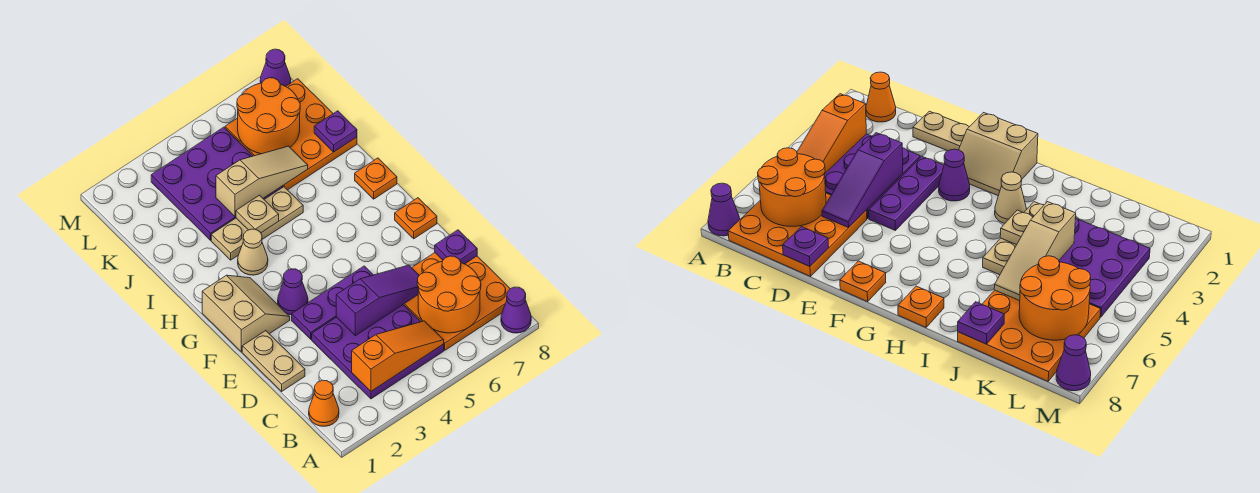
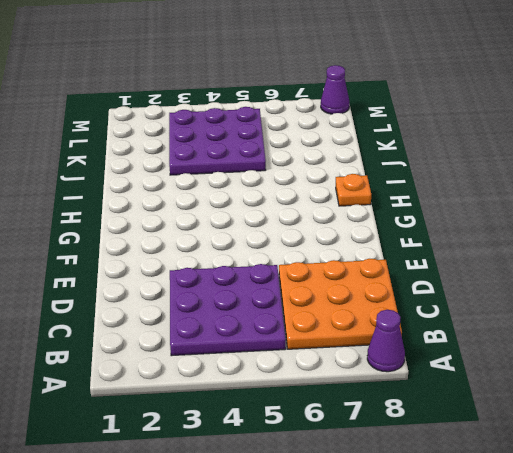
none -> orange 1x1 cone [309,380,339,426]
none -> tan 1x2 plate [242,331,305,391]
none -> purple 1x3 plate [292,266,373,339]

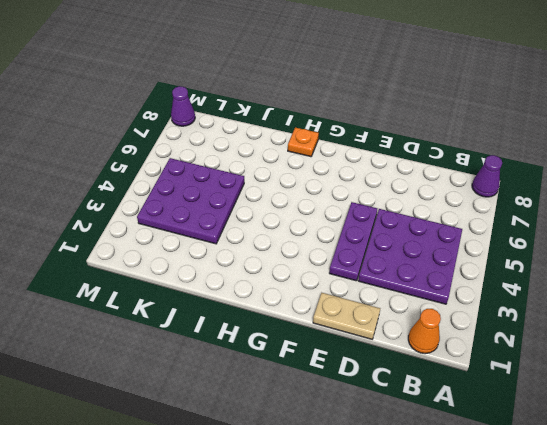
none -> orange 3x3 plate [403,253,510,350]
none -> tan 2x2 slope [202,275,290,352]
none -> purple 1x1 cone [278,269,308,315]

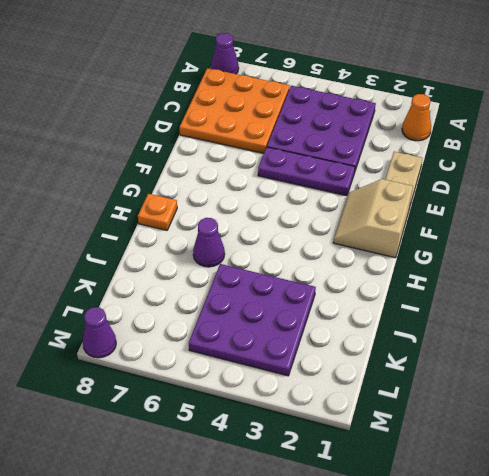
purple 1x1 cone [193,218,225,267] -> purple 1x1 cone moved to [278,269,308,315]
none -> orange 1x1 plate [395,198,437,239]
none -> tan 1x1 cone [238,229,268,275]
none -> tan 1x3 plate [211,187,303,260]

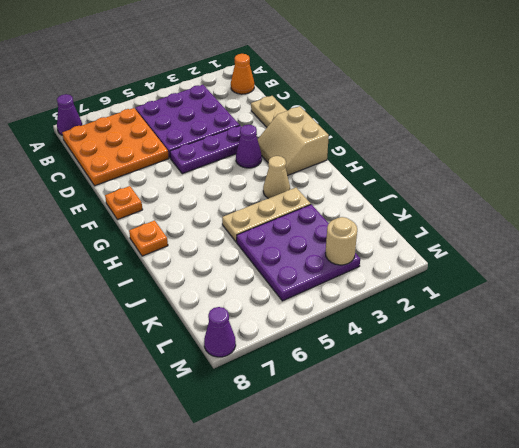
tan 1x1 round brick [325,217,357,265] -> none
none -> orange 3x3 plate [225,79,357,190]
none -> orange 1x3 slope [352,321,444,391]
none -> orange 2x2 round brick [417,256,481,333]

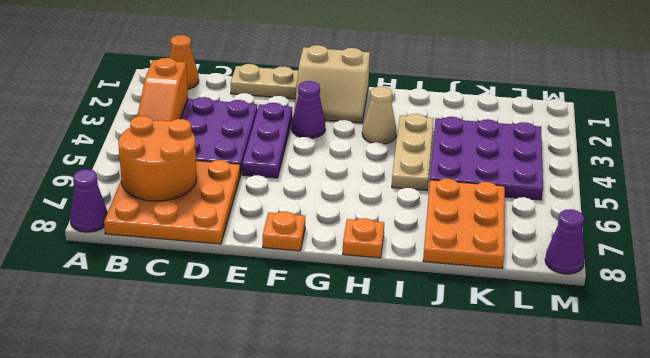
orange 2x3 plate [423,179,505,268] -> orange 3x3 plate [225,79,357,190]
none -> purple 1x3 slope [336,265,419,336]
none -> purple 1x1 plate [435,230,477,264]
none -> tan 1x1 plate [236,195,279,233]

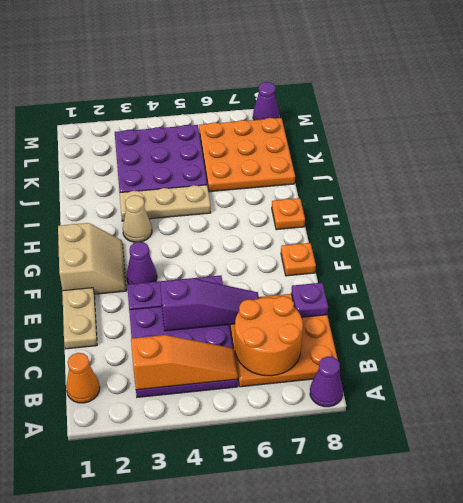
none -> tan 1x1 plate [236,195,279,233]
none -> tan 1x3 slope [216,146,308,217]
none -> purple 1x1 plate [314,111,357,152]

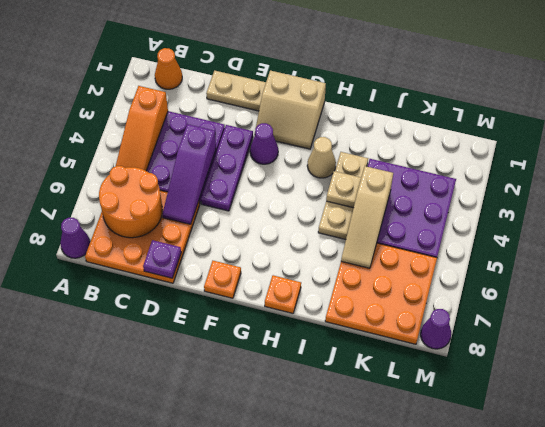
none -> purple 1x1 plate [314,111,357,152]
none -> orange 2x2 round brick [237,78,300,154]

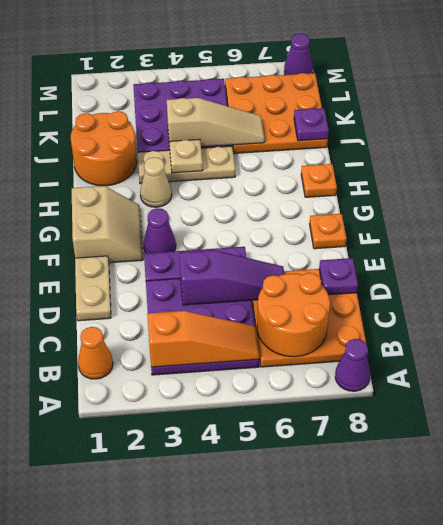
orange 2x2 round brick [71,111,137,186] -> orange 2x2 round brick moved to [237,78,300,154]

